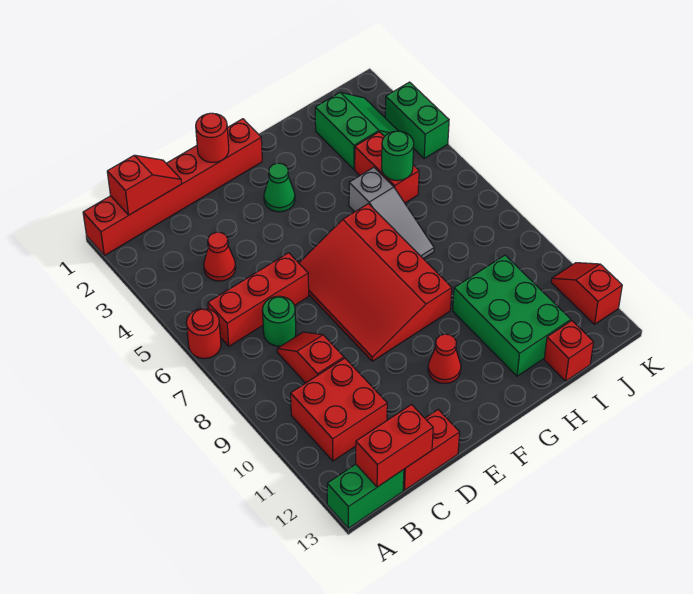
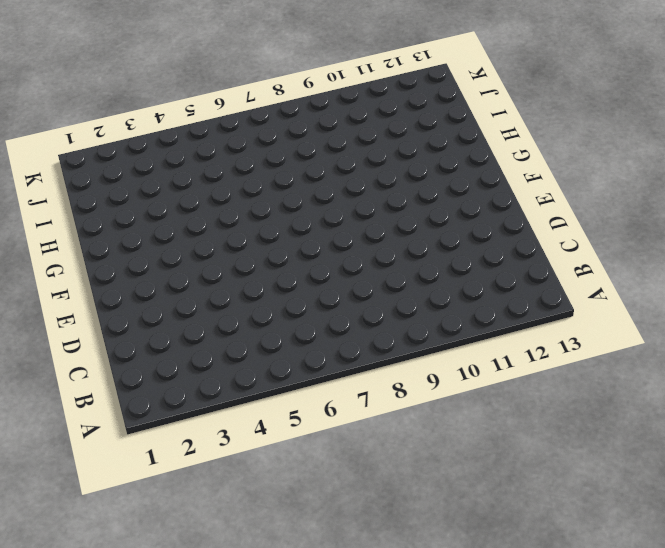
none -> red 1x6 brick [83,119,262,255]
none -> red 1x1 round brick [186,309,221,359]
none -> green 1x2 brick [327,464,404,528]

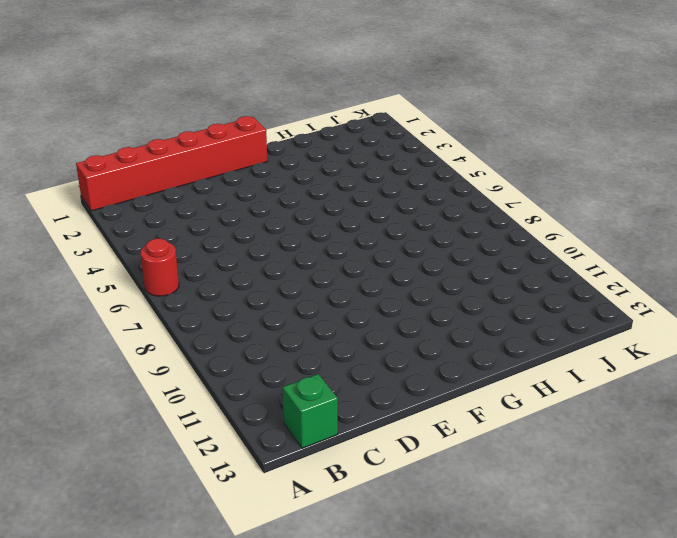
green 1x1 brick [283,374,338,448] -> green 1x2 brick [327,464,404,528]
none -> red 1x3 brick [208,253,309,346]
none -> red 2x2 brick [291,358,387,461]
none -> red 1x1 cone [204,232,236,281]

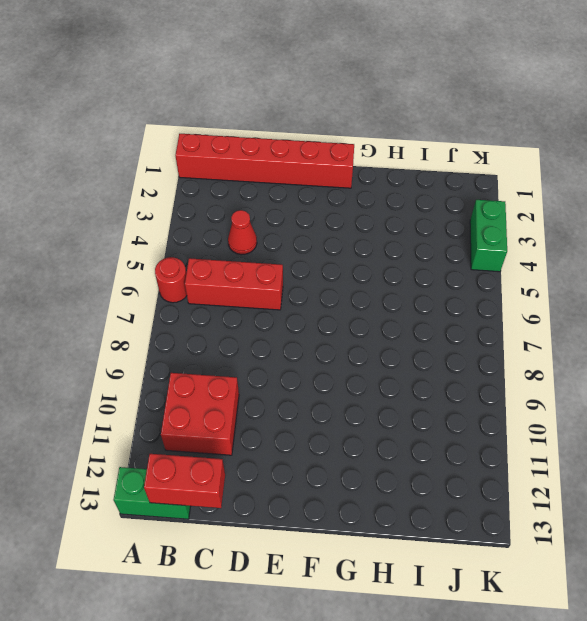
none -> green 1x1 round brick [262,296,296,346]
none -> red 1x2 slope [277,332,344,383]
none -> red 1x2 brick [403,410,460,490]

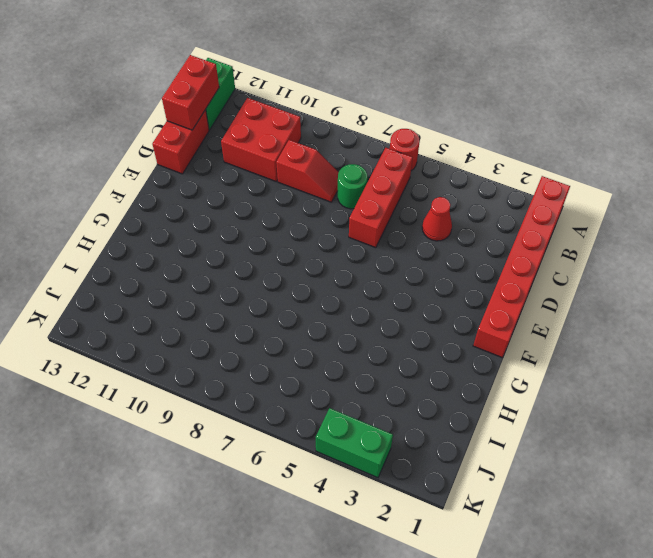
none -> red 3x4 slope [299,204,452,361]
none -> green 1x1 cone [264,163,295,212]
none -> red 1x1 cone [428,334,461,384]

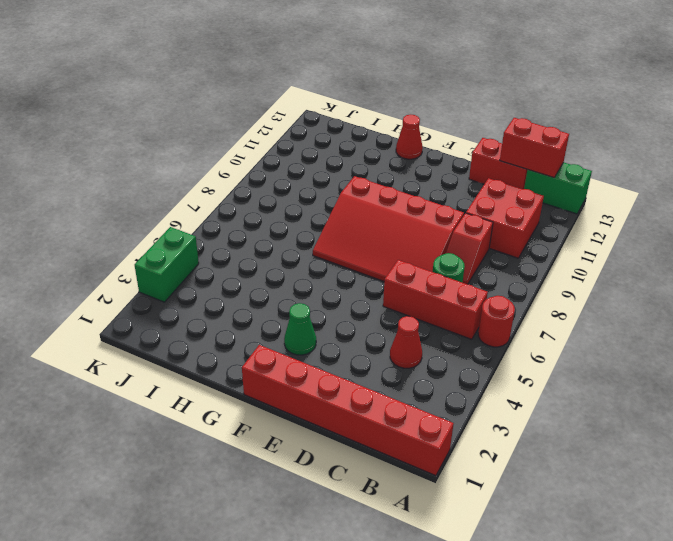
red 3x4 slope [313,176,464,281] -> red 3x4 slope turned to [299,204,452,361]
red 1x1 cone [396,115,423,159] -> red 1x1 cone moved to [428,334,461,384]
none -> grey 1x3 slope [349,167,434,259]
none -> green 2x3 brick [453,255,571,376]
none -> green 2x2 slope [315,92,398,169]

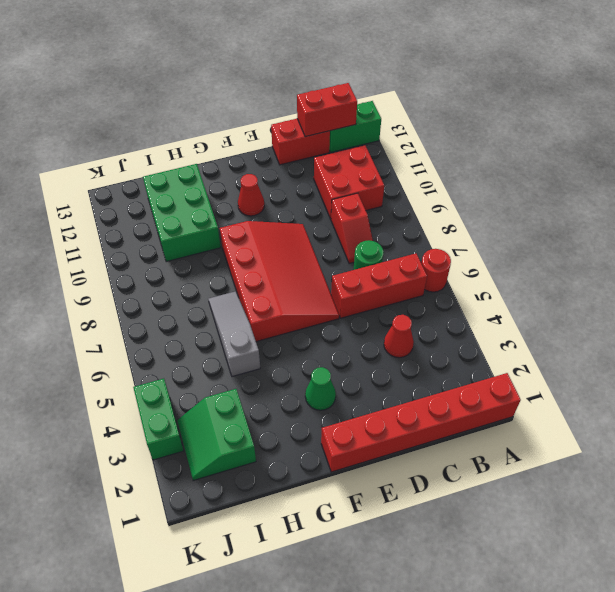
none -> red 1x2 brick [355,132,419,203]
none -> red 1x1 brick [544,321,594,381]
none -> red 1x2 slope [551,263,622,324]

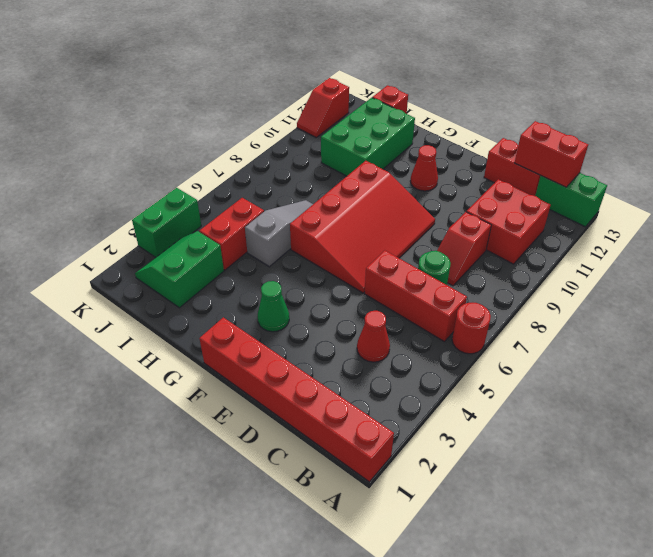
none -> red 1x2 slope [107,155,182,215]
none -> red 1x1 round brick [196,113,229,162]
none -> green 1x1 round brick [381,131,414,181]

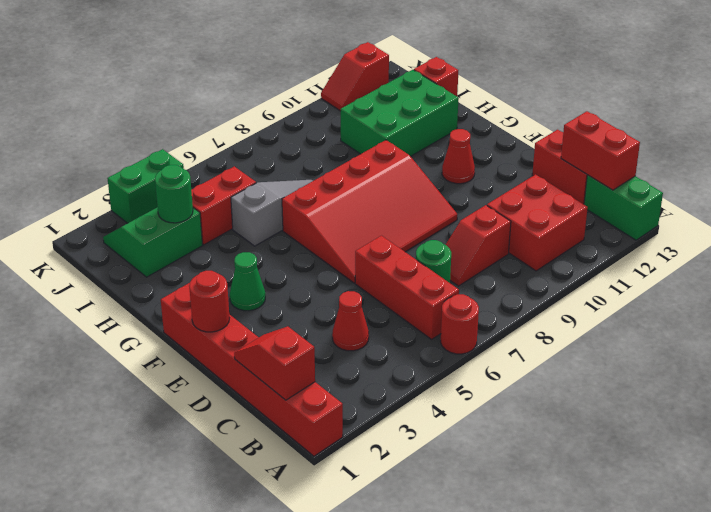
green 1x1 round brick [155,165,193,223] -> green 1x1 round brick moved to [381,131,414,181]

